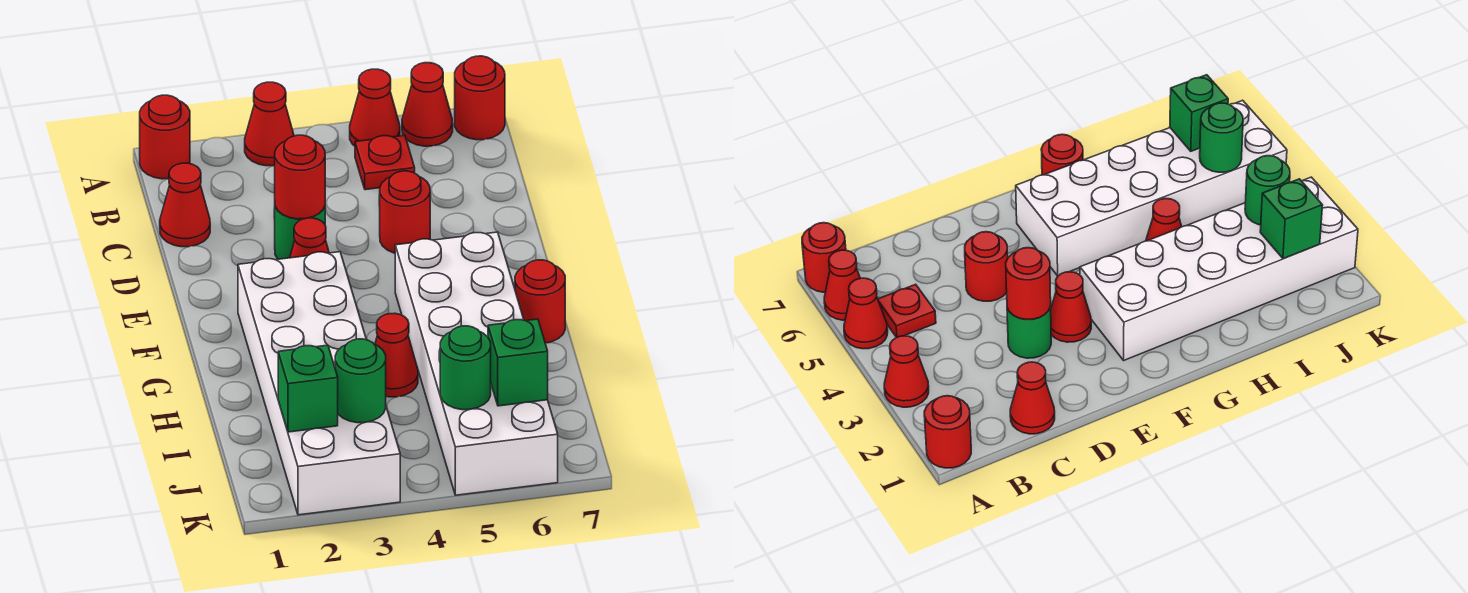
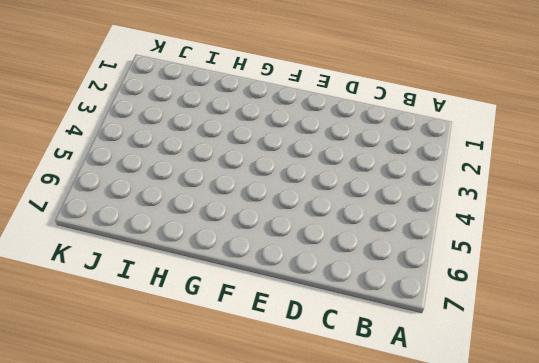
none -> red 1x1 round brick [140,95,190,179]
none -> red 1x1 cone [245,82,294,166]
none -> red 1x1 cone [350,69,400,146]

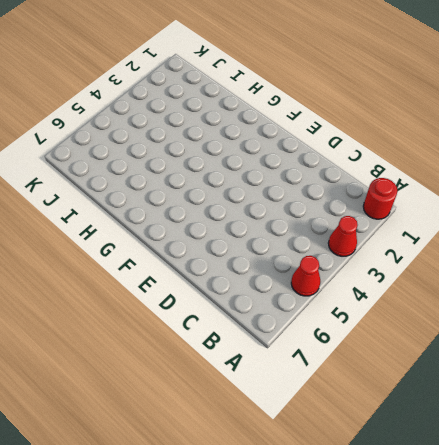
none -> red 1x1 cone [402,63,453,146]
none -> red 1x1 round brick [455,56,505,140]
none -> red 1x1 plate [355,135,415,190]

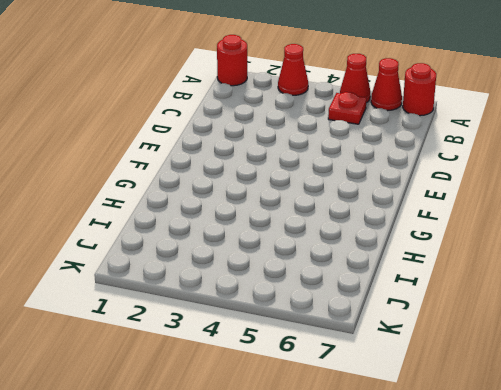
none -> red 1x1 cone [160,163,210,247]
none -> green 1x1 round brick [275,206,325,259]
none -> red 1x1 round brick [380,171,430,253]

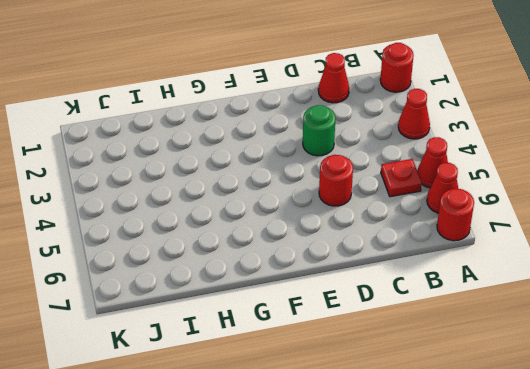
none -> red 1x1 cone [290,218,329,258]
none -> white 2x6 brick [238,252,400,515]
none -> white 2x6 brick [395,232,558,495]

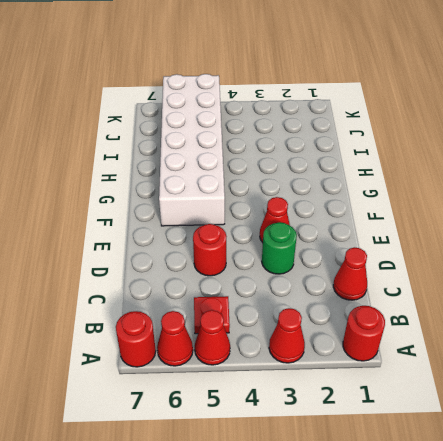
none -> white 2x6 brick [238,252,400,515]
none -> red 1x1 round brick [515,260,565,343]
none -> red 1x1 cone [375,313,418,397]

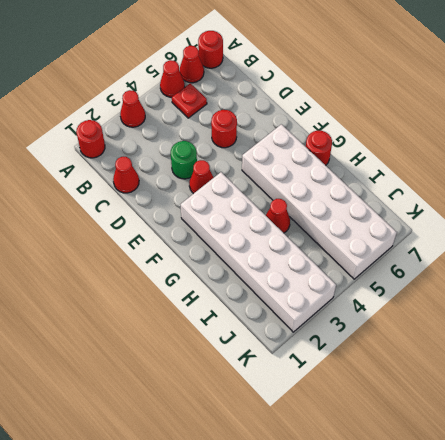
none -> red 1x1 round brick [275,135,325,219]
none -> green 1x1 brick [278,345,338,432]
none -> green 1x1 round brick [335,339,386,423]

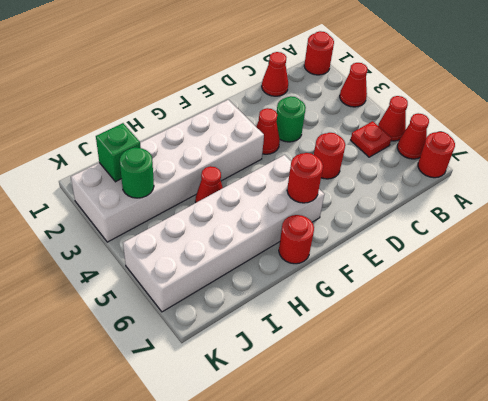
red 1x1 round brick [287,153,323,203] -> red 1x1 round brick moved to [275,135,325,219]
none -> green 1x1 round brick [440,326,491,410]
none -> green 1x1 brick [488,319,548,406]

